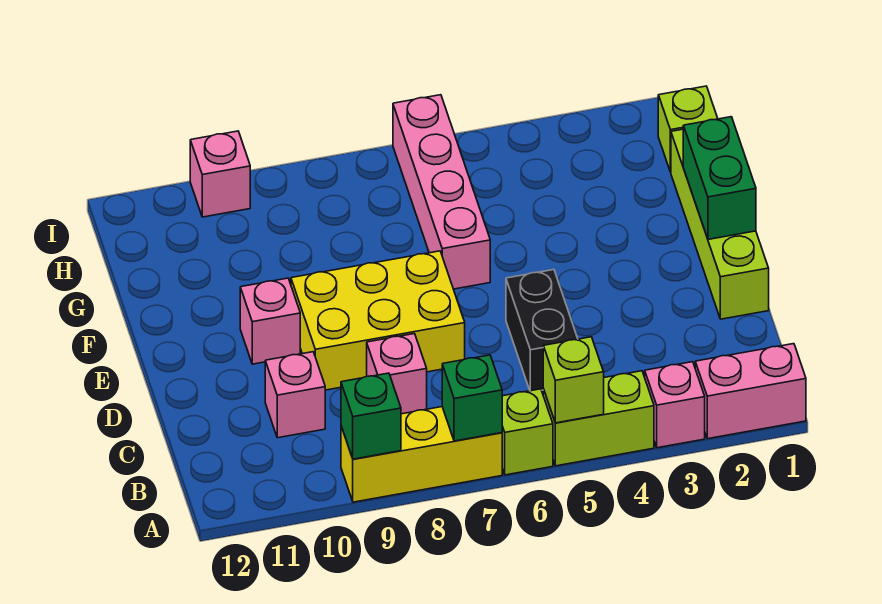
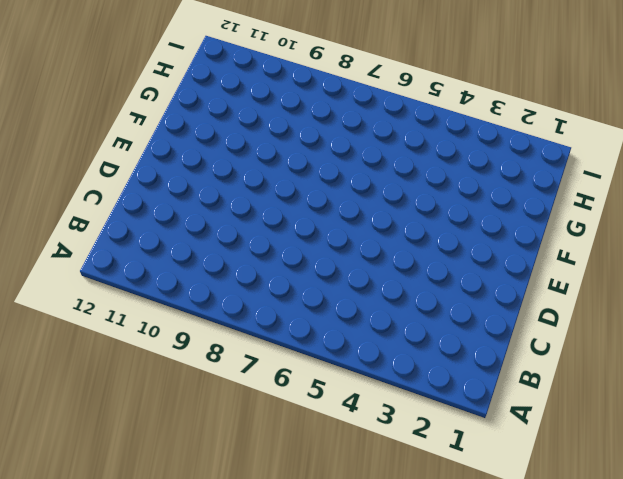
none -> pink 1x2 brick [695,344,806,439]
none -> pink 1x1 brick [645,362,705,448]
none -> lime 1x2 brick [543,371,654,466]

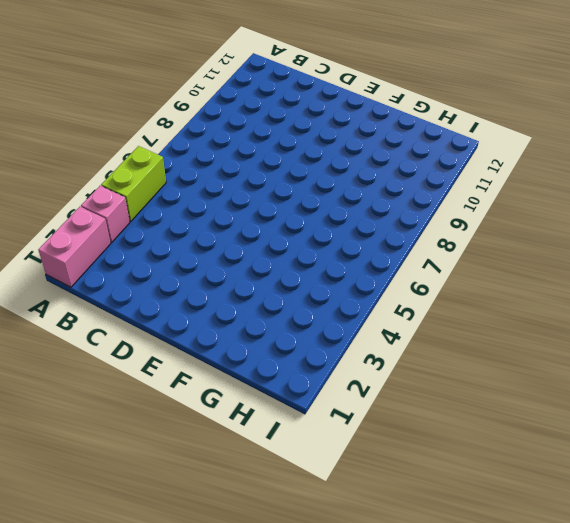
none -> lime 1x1 brick [502,389,553,475]
none -> yellow 1x3 brick [341,407,502,502]
none -> black 1x2 brick [506,270,578,391]

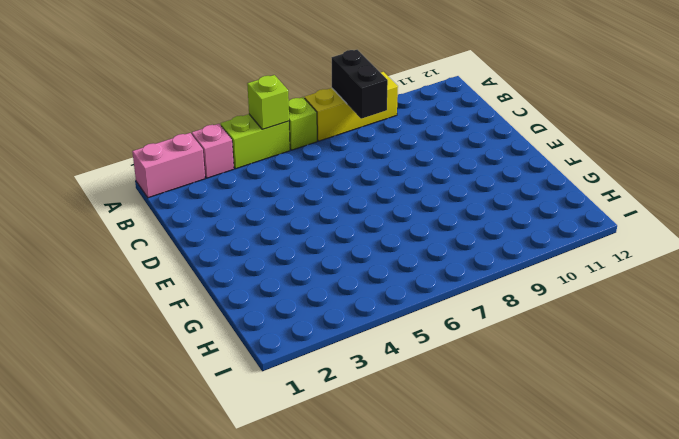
black 1x2 brick [332,50,388,119] -> black 1x2 brick moved to [506,270,578,391]
none -> pink 1x1 brick [367,334,427,414]
none -> pink 1x1 brick [265,352,325,438]
none -> lime 1x4 brick [671,129,769,319]

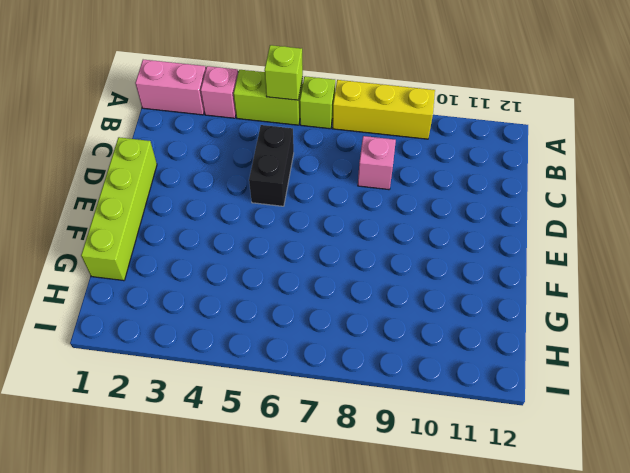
none -> pink 1x1 brick [265,352,325,438]
none -> yellow 2x3 brick [291,251,465,390]
none -> pink 1x1 brick [240,278,300,364]

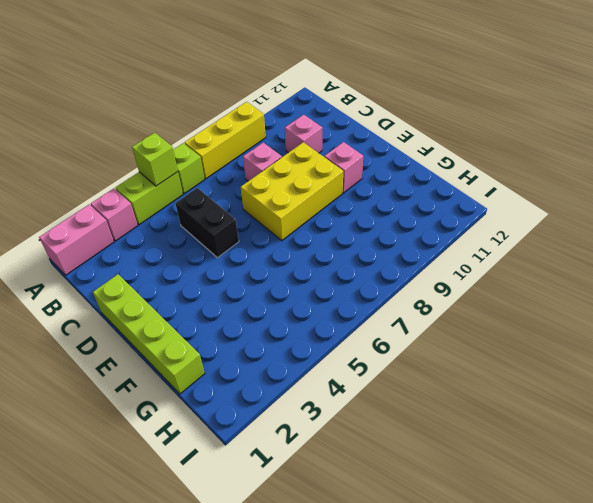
none -> pink 1x4 brick [393,95,490,289]
none -> lime 1x1 brick [658,86,718,172]
none -> pink 1x1 brick [190,131,250,217]

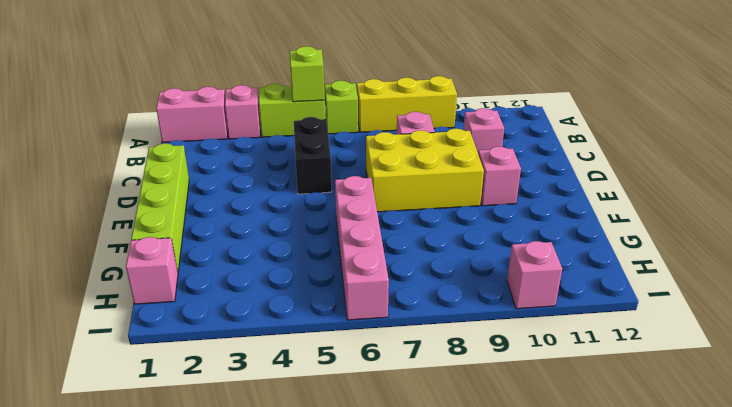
pink 1x1 brick [126,237,178,304] -> lime 1x1 brick [658,86,718,172]
none -> green 1x1 brick [442,355,502,441]
none -> green 1x1 brick [341,373,401,459]
none -> green 1x2 brick [683,117,756,239]

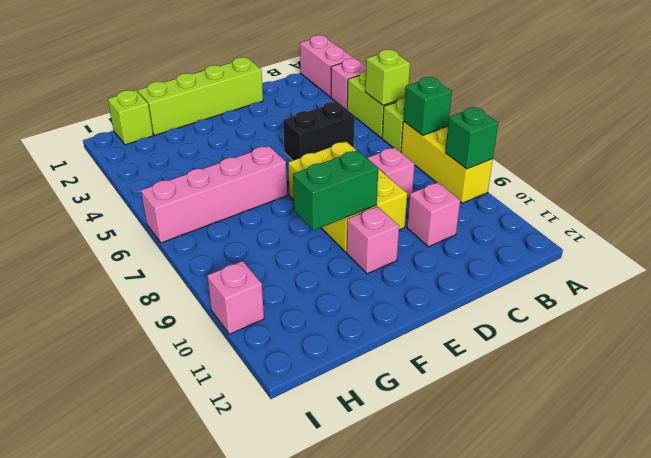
green 1x2 brick [293,150,378,230] -> green 1x2 brick moved to [683,117,756,239]

